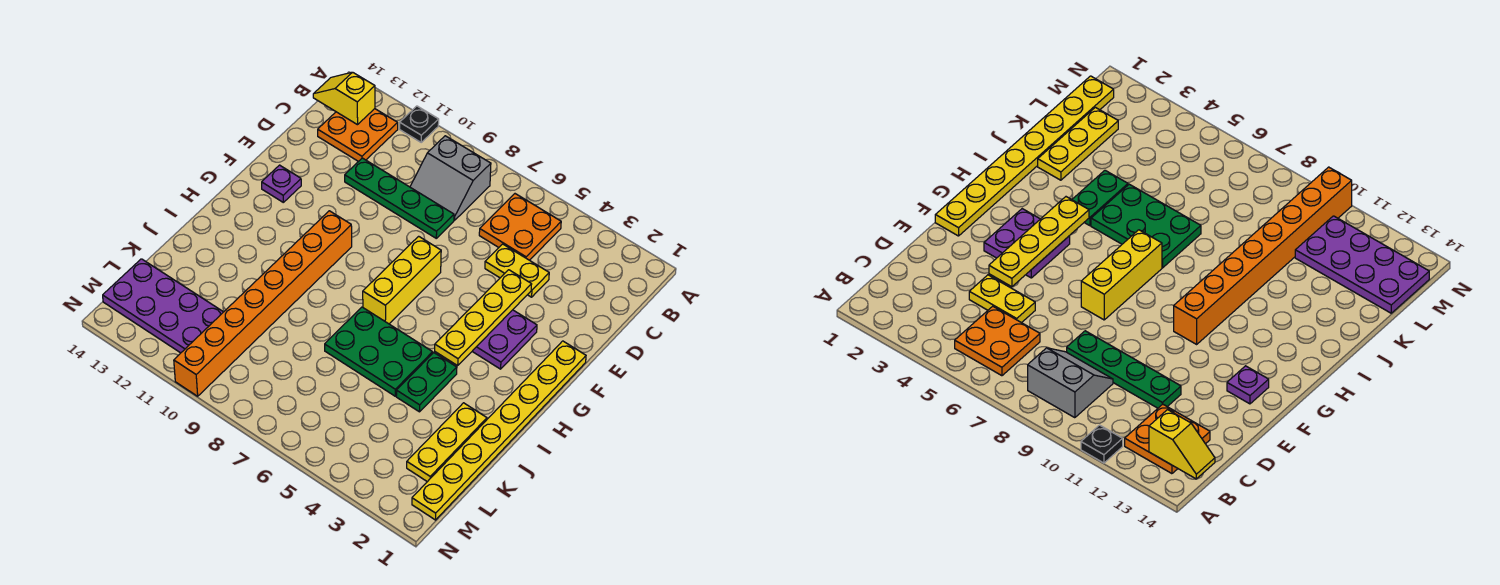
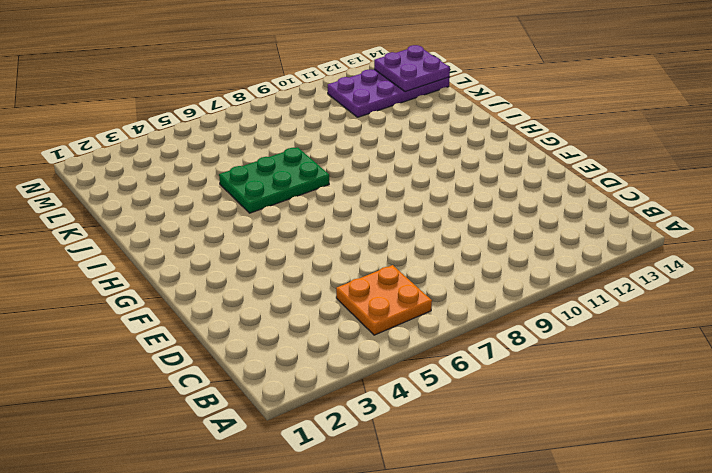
purple 2x2 plate [374,45,450,92] -> purple 2x2 plate moved to [472,310,537,369]
none -> black 1x1 plate [400,106,439,142]
none -> grey 2x2 slope [410,136,491,220]
none -> orange 2x2 plate [318,109,398,162]

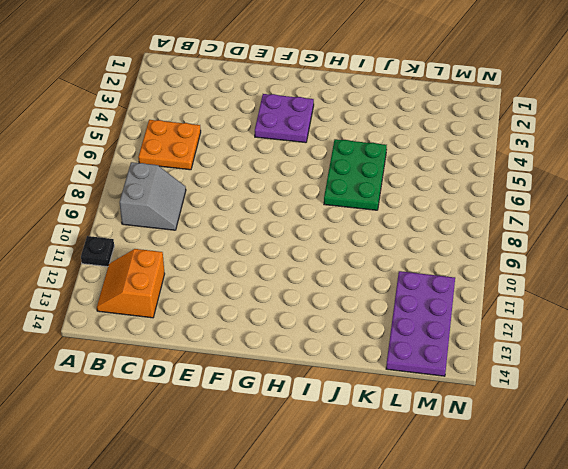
orange 2x2 slope [97,249,165,318] -> orange 2x2 plate [318,109,398,162]
none -> yellow 1x2 plate [485,244,549,297]
none -> green 1x4 plate [345,158,454,238]
none -> yellow 1x8 plate [412,341,586,520]

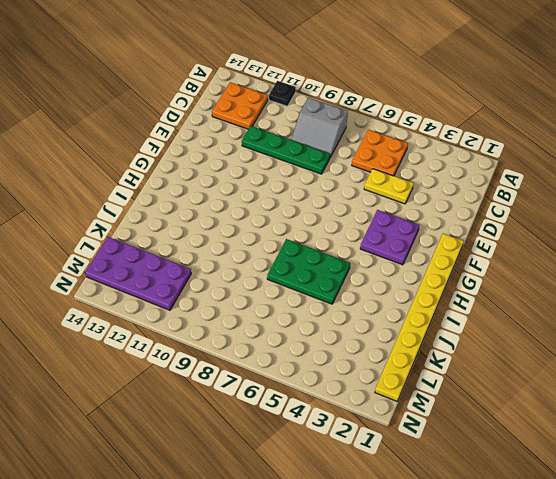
none -> yellow 1x3 brick [363,236,441,324]
none -> purple 1x1 plate [262,165,301,202]
none -> orange 1x8 brick [174,211,352,396]

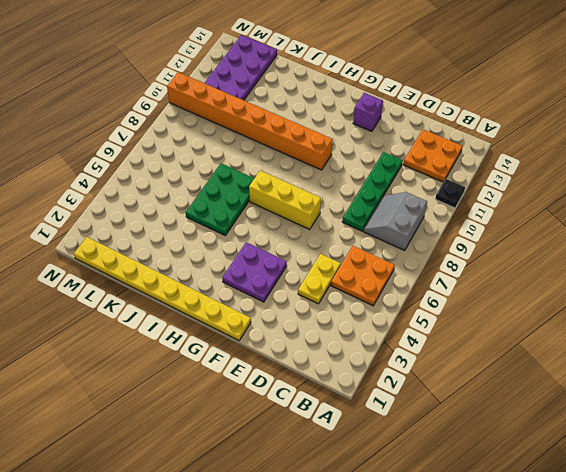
purple 1x1 brick [353,93,383,131] -> purple 1x1 plate [262,165,301,202]
none -> green 1x2 plate [396,353,457,412]
none -> yellow 1x3 plate [407,403,487,482]
none -> yellow 1x2 slope [313,72,375,125]

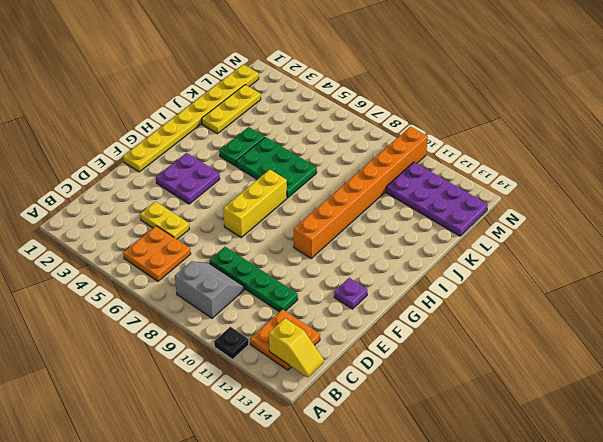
none -> yellow 1x4 plate [435,270,532,365]

